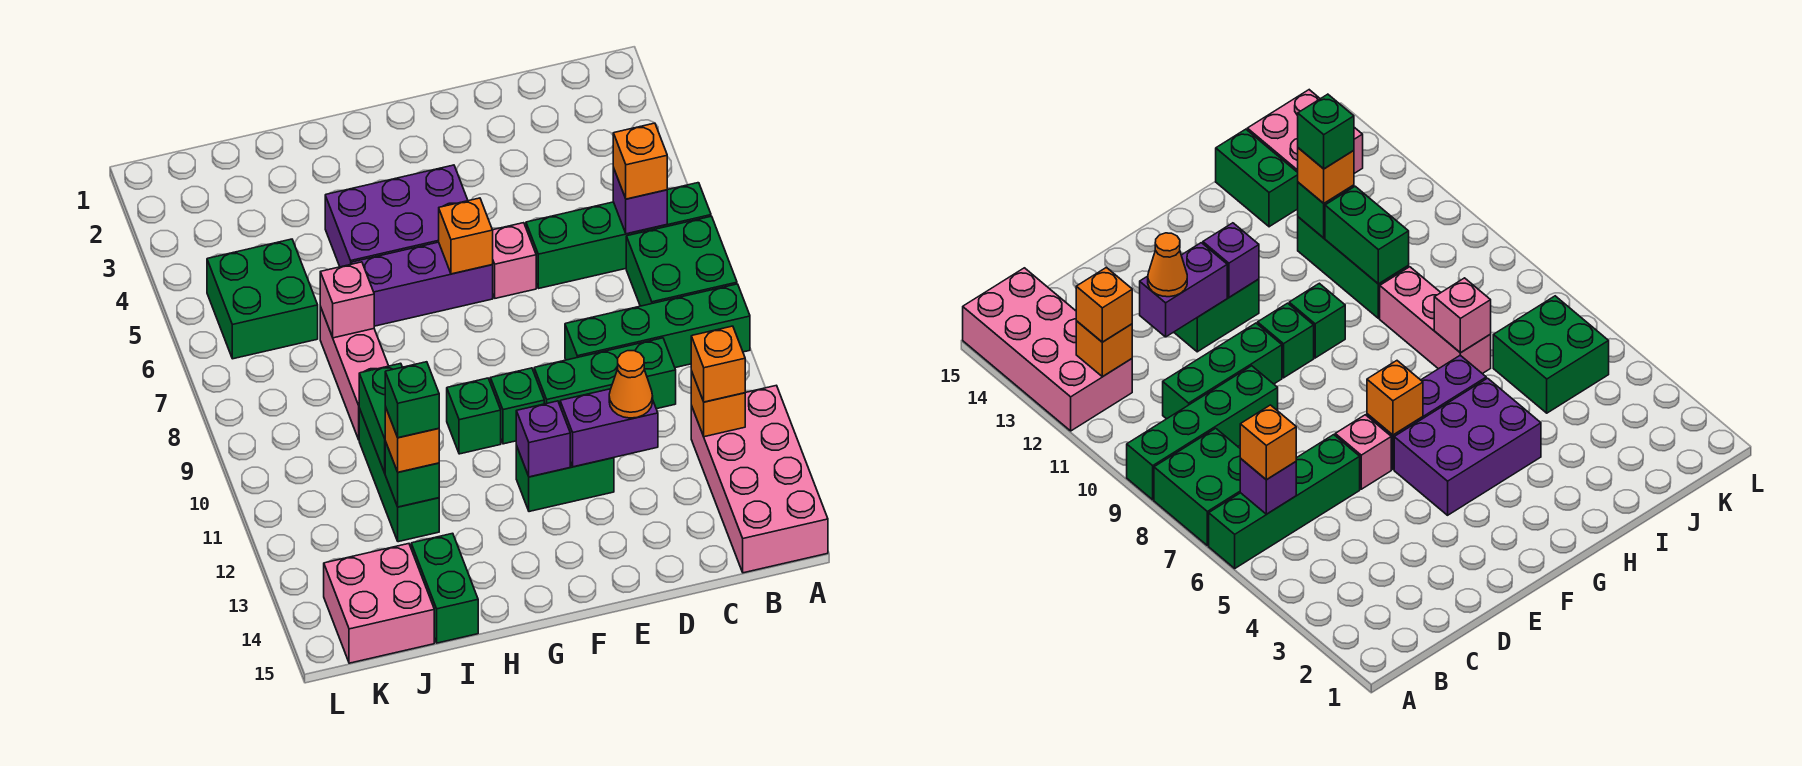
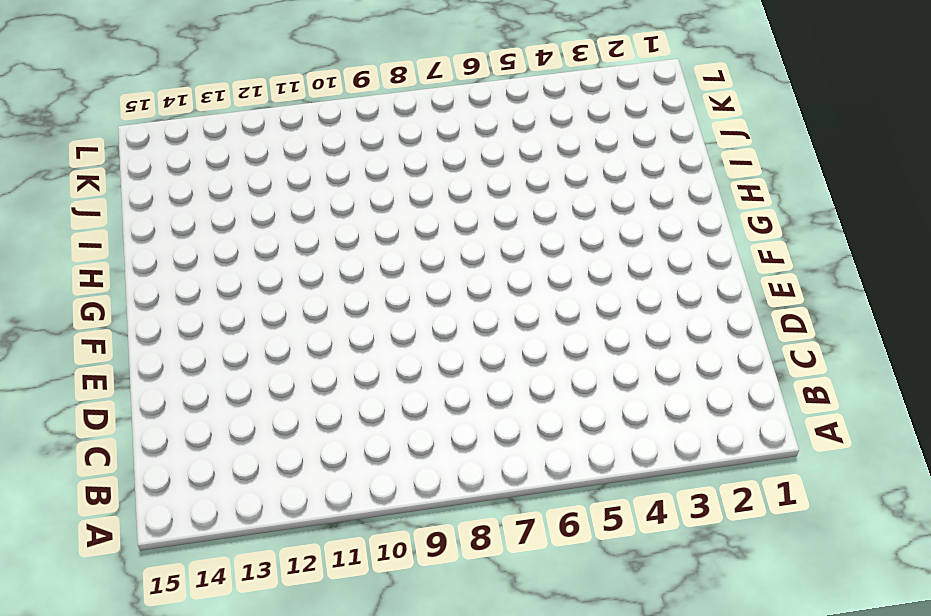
none -> green 1x4 brick [526,183,711,288]
none -> green 2x2 brick [626,216,737,306]
none -> green 1x4 brick [565,284,750,368]

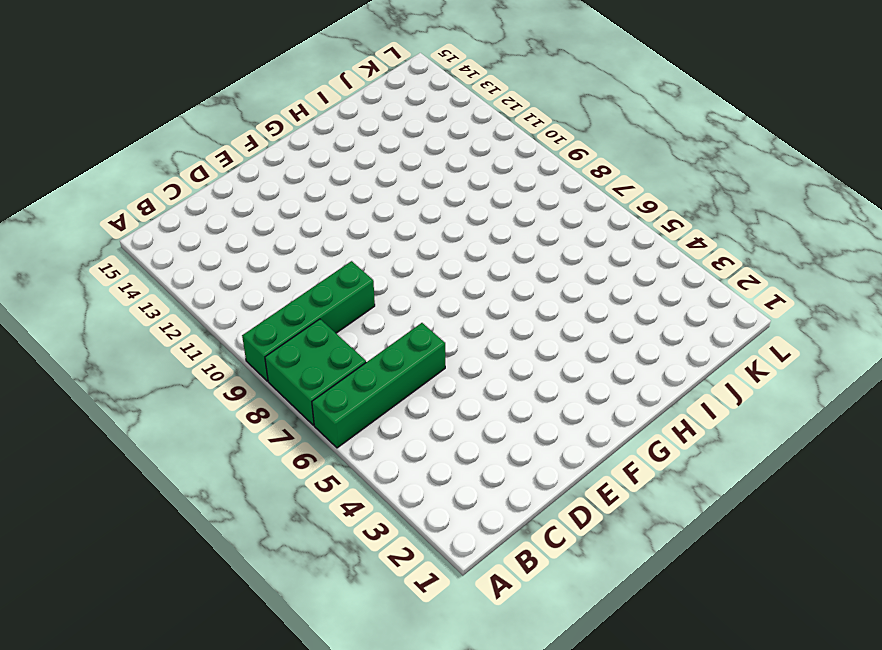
none -> pink 2x4 brick [691,385,828,573]
none -> green 1x3 brick [534,338,676,409]
none -> pink 1x1 brick [493,223,536,298]

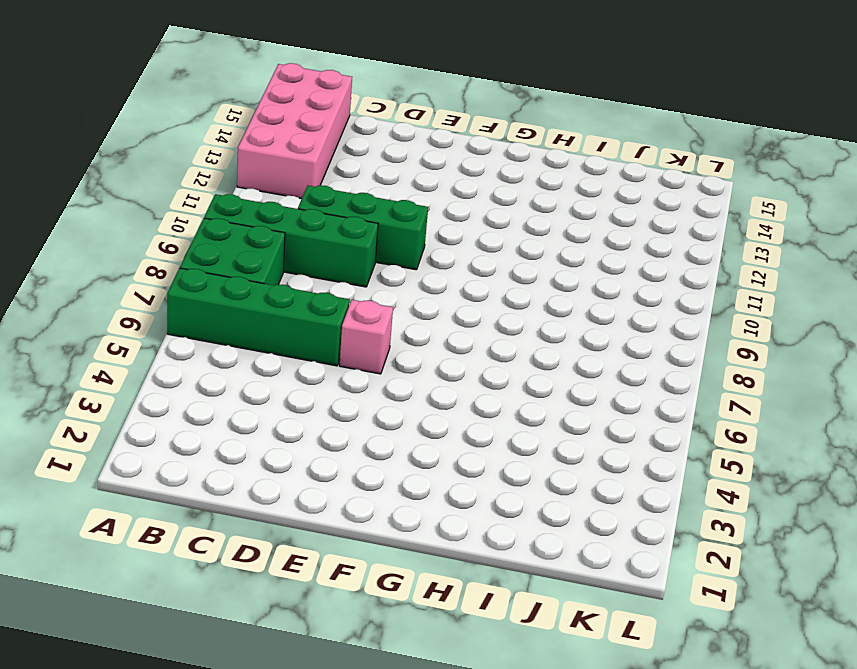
none -> green 1x2 brick [516,446,614,512]
none -> purple 2x3 brick [325,165,468,267]
none -> purple 1x3 brick [351,242,493,326]

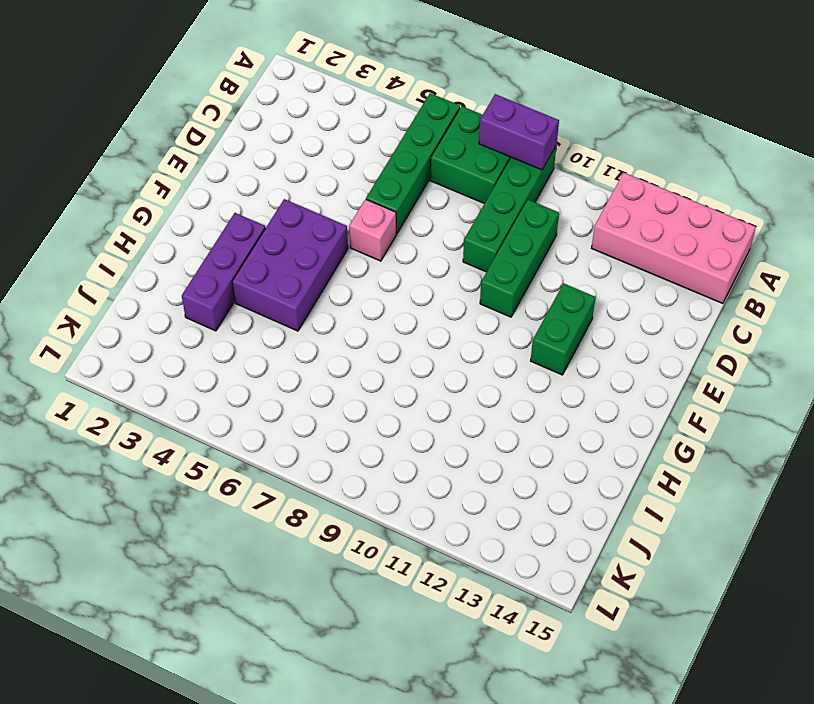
purple 1x2 brick [479,94,559,170] -> purple 1x2 brick turned to [560,389,658,467]
purple 1x3 brick [182,213,265,331] -> purple 1x3 brick moved to [351,242,493,326]
none -> green 1x1 brick [490,368,544,444]
none -> green 1x1 brick [447,378,501,454]
none -> pink 1x3 brick [320,307,388,439]

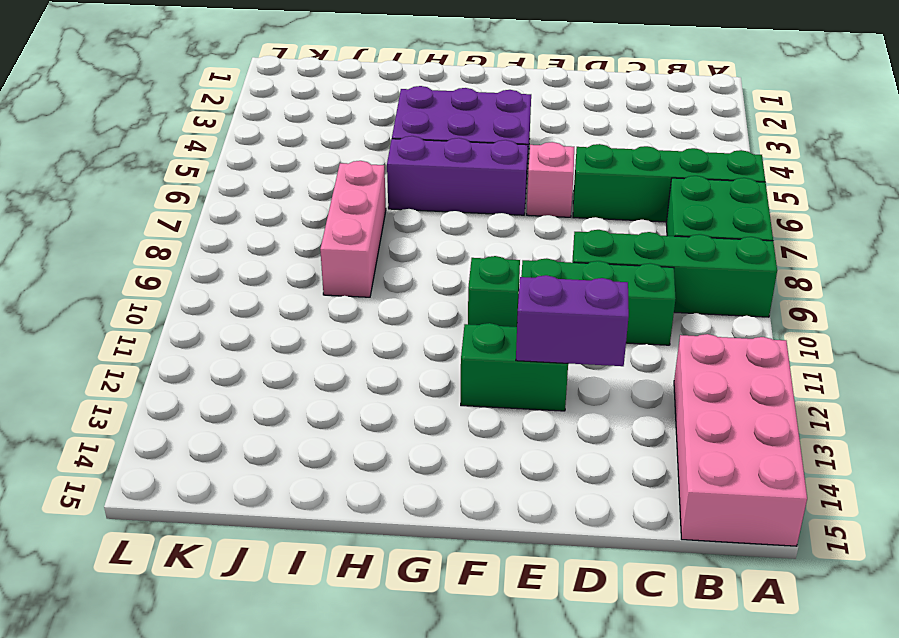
none -> green 1x1 brick [447,378,501,454]
none -> green 1x3 brick [359,408,439,542]
none -> green 1x2 brick [411,533,478,643]

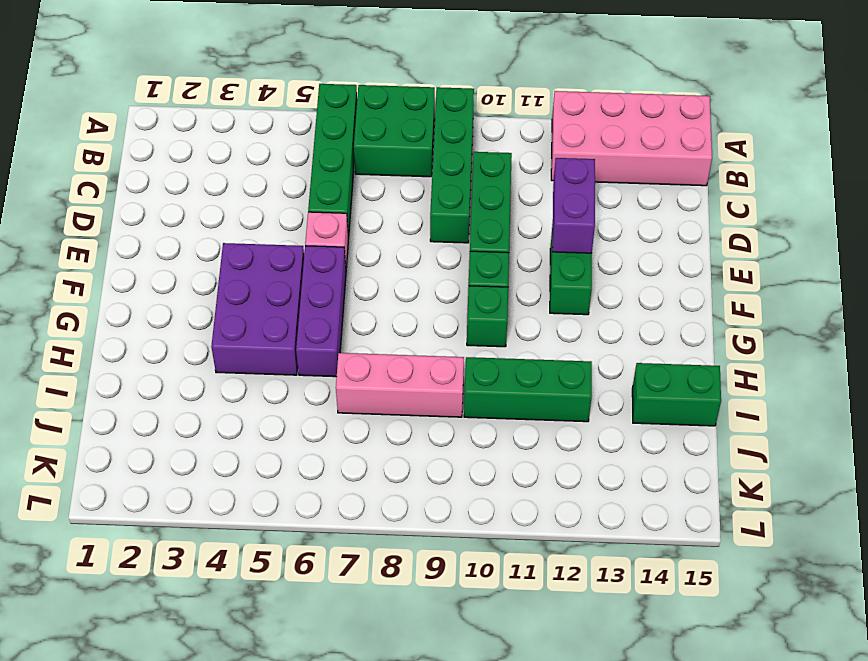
none -> green 2x2 brick [207,239,318,359]
none -> pink 2x2 brick [324,544,434,663]
none -> purple 1x1 brick [613,168,667,234]

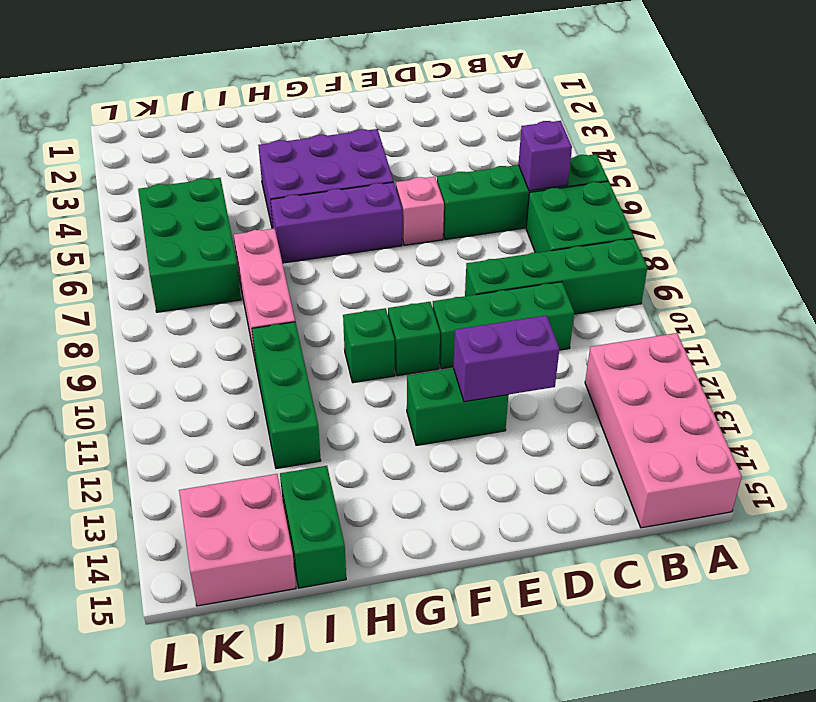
green 2x3 brick [138,178,241,312] -> green 2x2 brick [207,239,318,359]
none -> orange 1x1 brick [691,371,745,437]
none -> orange 1x1 brick [439,198,493,274]
none -> purple 1x1 brick [516,401,570,477]

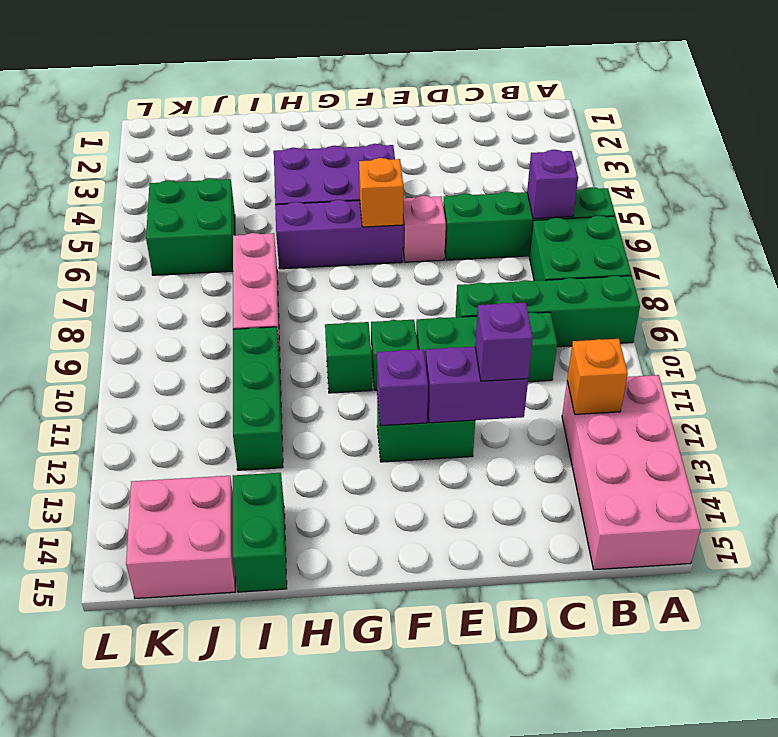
purple 1x1 brick [475,302,533,381] -> orange 1x1 cone [609,351,653,418]
none -> pink 1x1 brick [320,262,374,338]
none -> green 1x2 brick [359,363,402,473]
none -> green 1x1 brick [385,441,439,507]

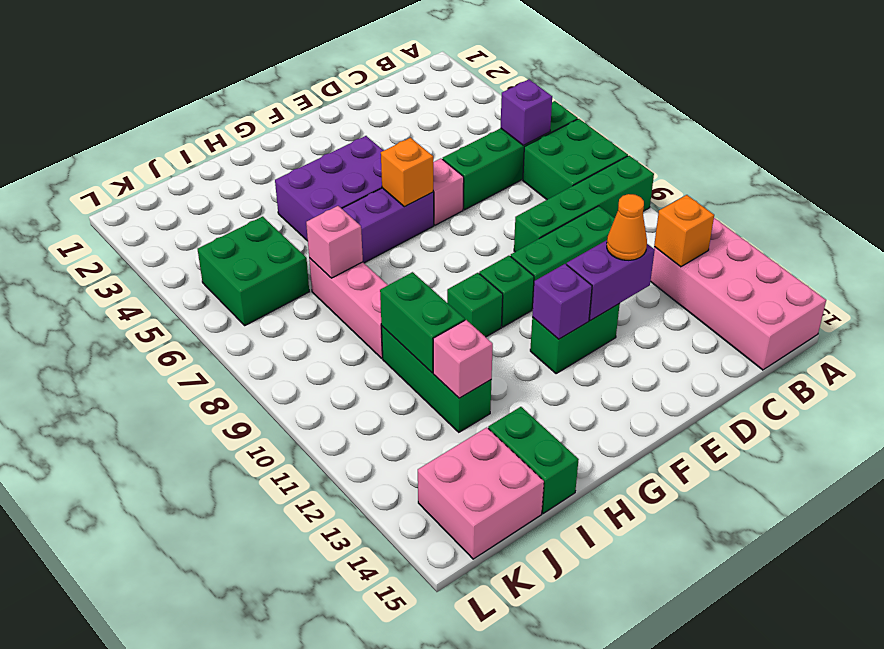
pink 1x1 brick [433,320,493,398] -> green 1x1 brick [385,441,439,507]
none -> orange 1x1 brick [613,123,667,199]
none -> orange 1x1 brick [691,326,745,402]
none -> orange 1x1 brick [385,407,439,472]

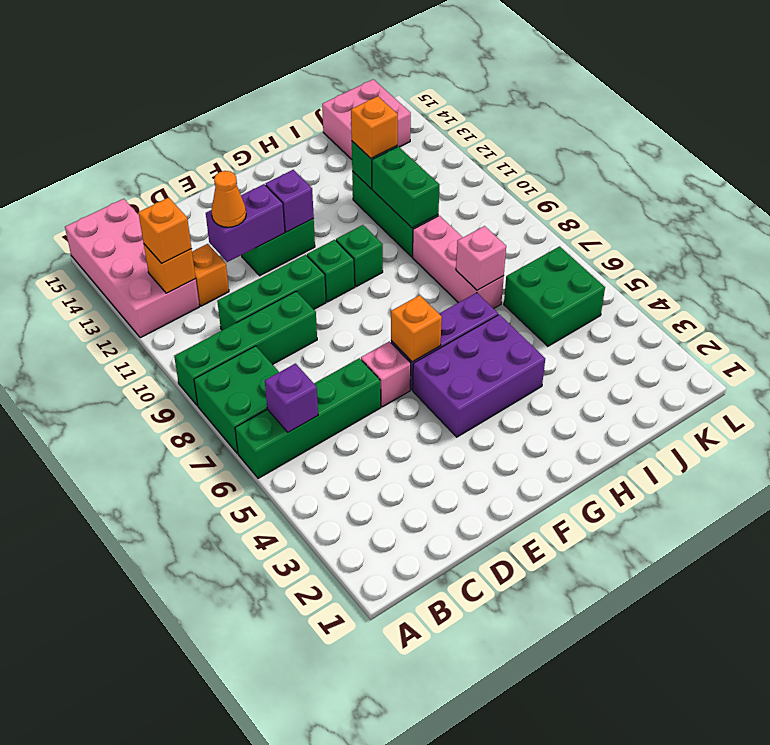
orange 1x1 brick [192,244,229,306] -> orange 1x1 brick moved to [613,123,667,199]
none -> green 1x2 brick [411,533,478,643]
none -> green 1x1 brick [385,362,439,438]

